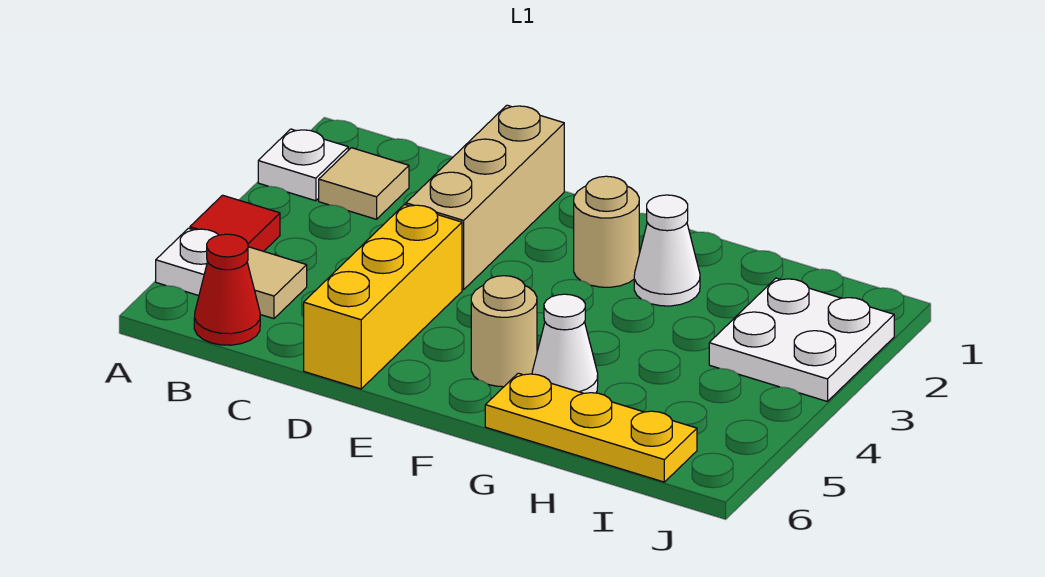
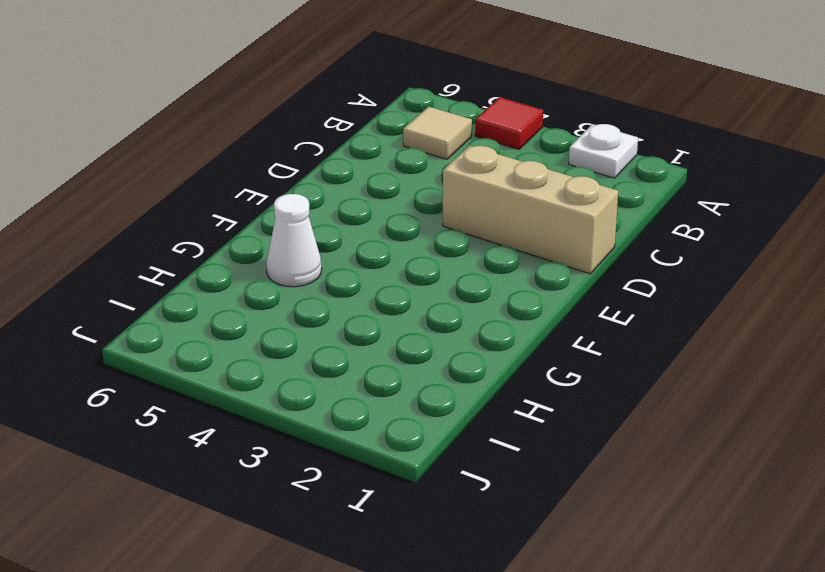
none -> white 1x1 plate [156,228,218,296]
none -> tan 1x1 tile [319,148,409,219]
none -> red 1x1 cone [194,234,260,345]

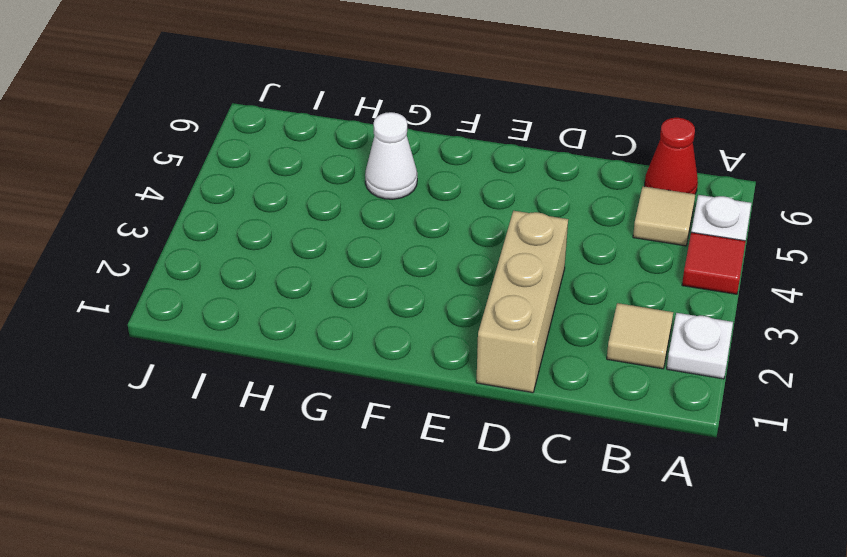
none -> yellow 1x3 brick [304,204,462,389]
none -> tan 1x1 round brick [574,176,639,287]
none -> tan 1x1 round brick [471,276,537,387]

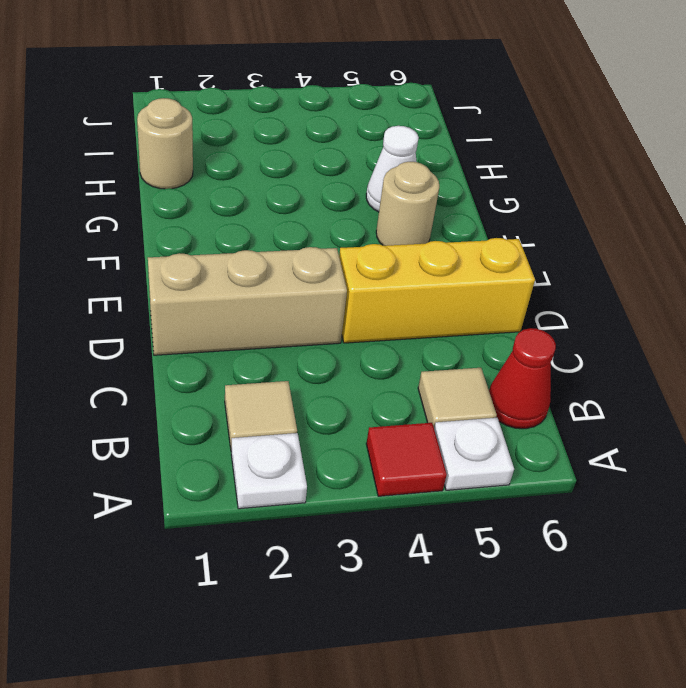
tan 1x1 round brick [137,98,193,189] -> tan 1x1 round brick moved to [574,176,639,287]
none -> white 1x1 cone [634,195,700,306]
none -> yellow 1x3 plate [485,373,697,482]
none -> white 2x2 plate [709,278,894,402]

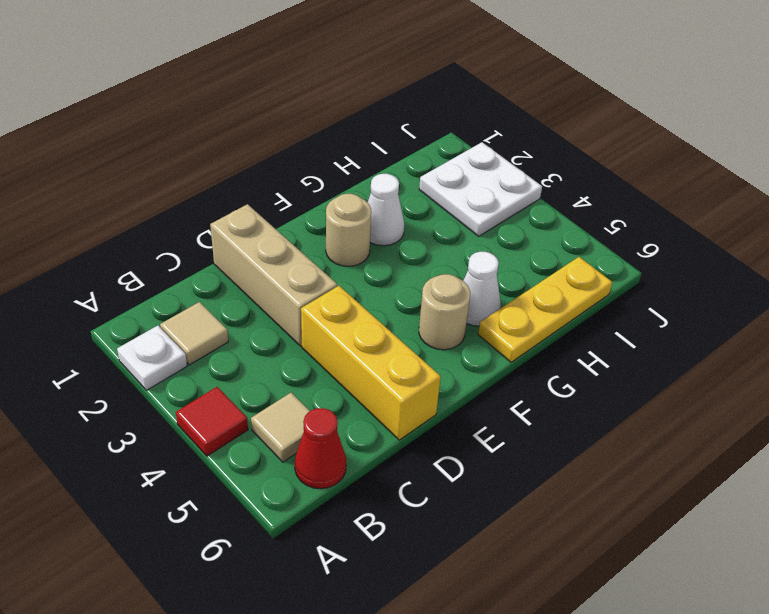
none -> white 1x1 plate [156,228,218,296]

